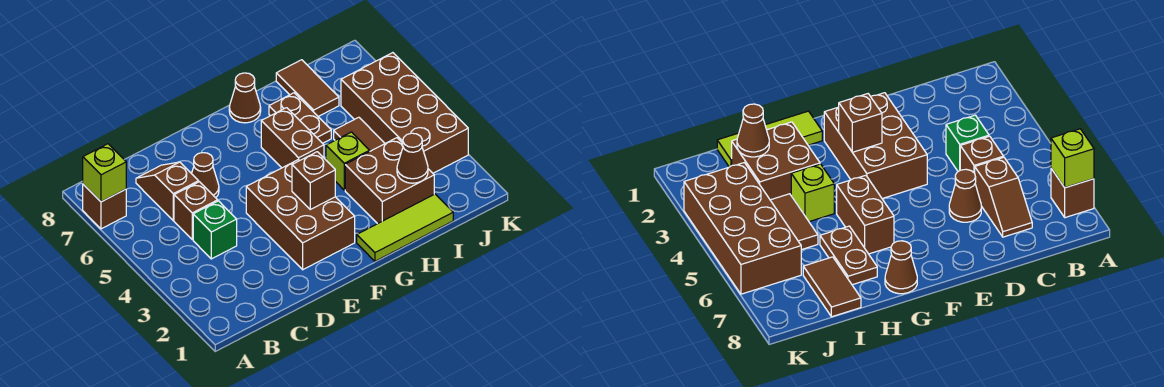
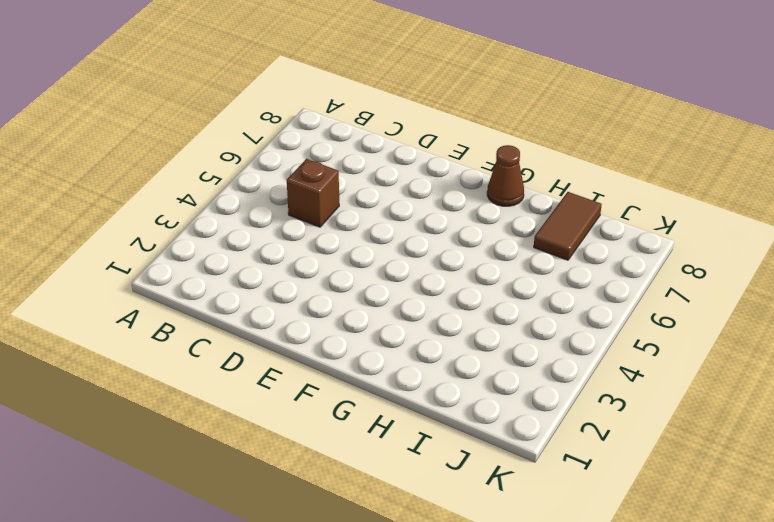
none -> brown 1x1 brick [83,184,126,229]
none -> green 1x1 brick [193,201,237,259]
none -> brown 1x2 slope [136,162,199,220]

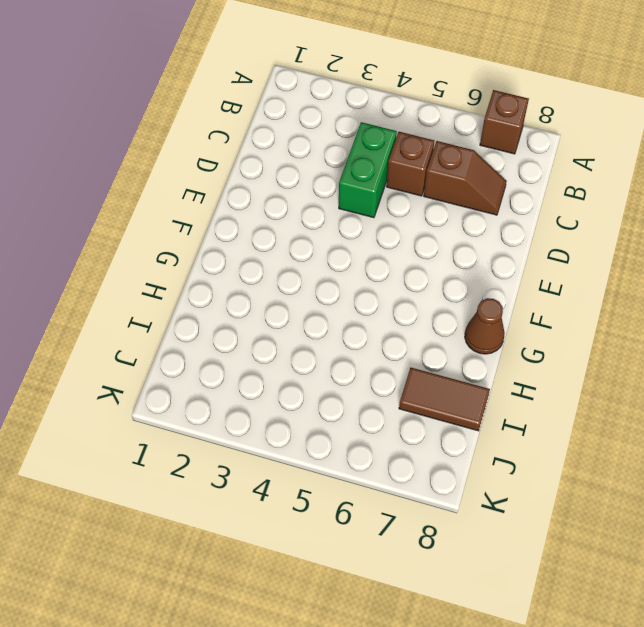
green 1x2 brick [339,122,397,218] -> green 1x1 brick [193,201,237,259]
none -> brown 1x1 cone [192,153,219,198]
none -> brown 2x3 brick [246,160,355,270]
none -> lime 1x3 tile [357,194,453,261]

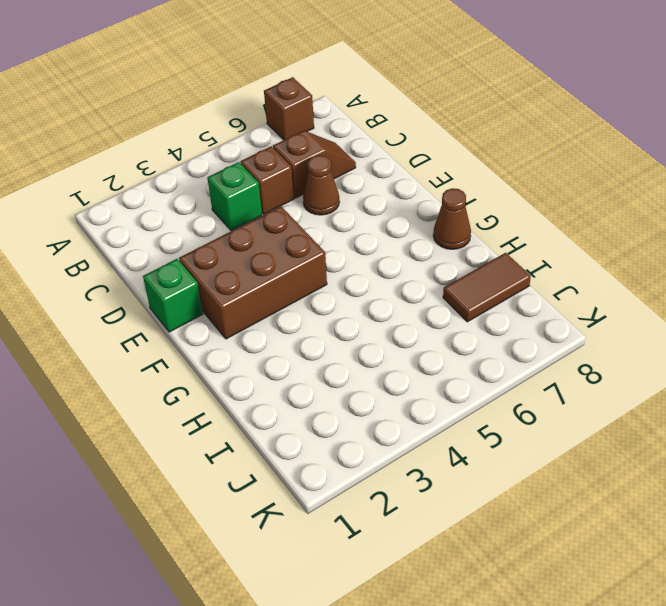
green 1x1 brick [143,259,203,332] -> none
none -> lime 1x3 tile [357,194,453,261]
none -> brown 1x2 brick [261,108,324,168]
none -> brown 2x2 brick [345,138,434,224]

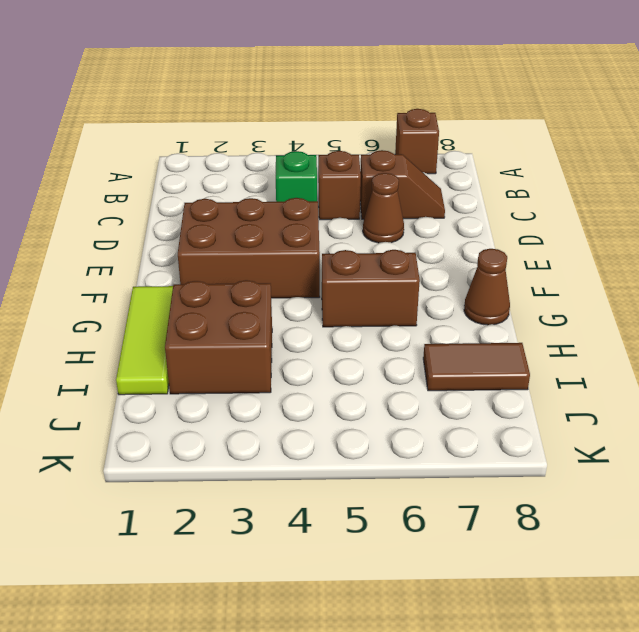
none -> lime 1x1 brick [326,132,370,190]
none -> brown 1x2 plate [269,93,331,143]
none -> brown 1x2 tile [334,117,385,151]

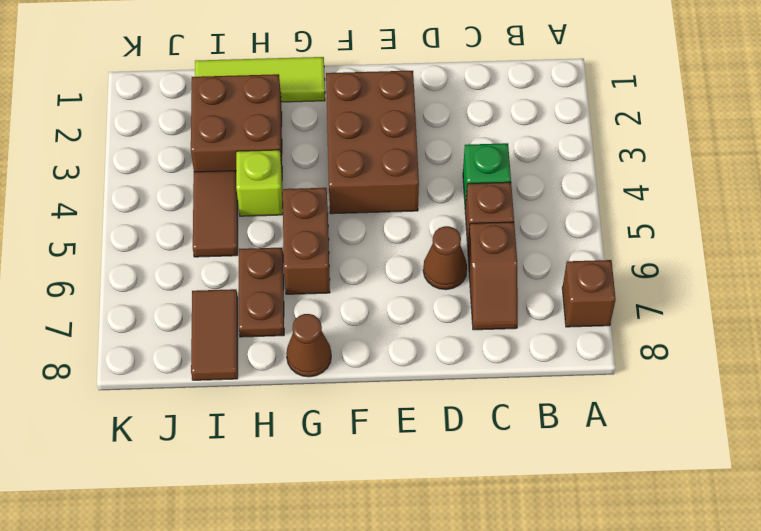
none -> brown 2x4 brick [341,53,468,173]
none -> lime 1x1 brick [83,144,126,202]
none -> brown 1x1 brick [292,152,335,209]

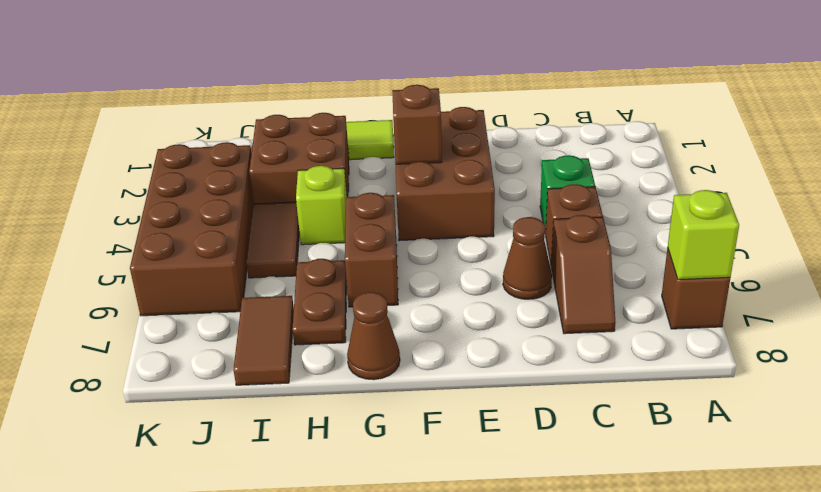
none -> brown 1x1 cone [397,133,428,183]

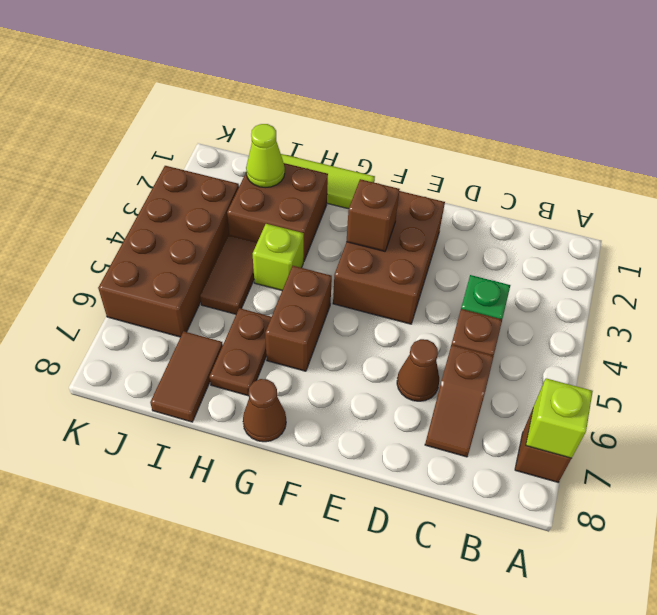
lime 1x1 cone [246,124,285,188] -> brown 1x1 cone [397,133,428,183]

